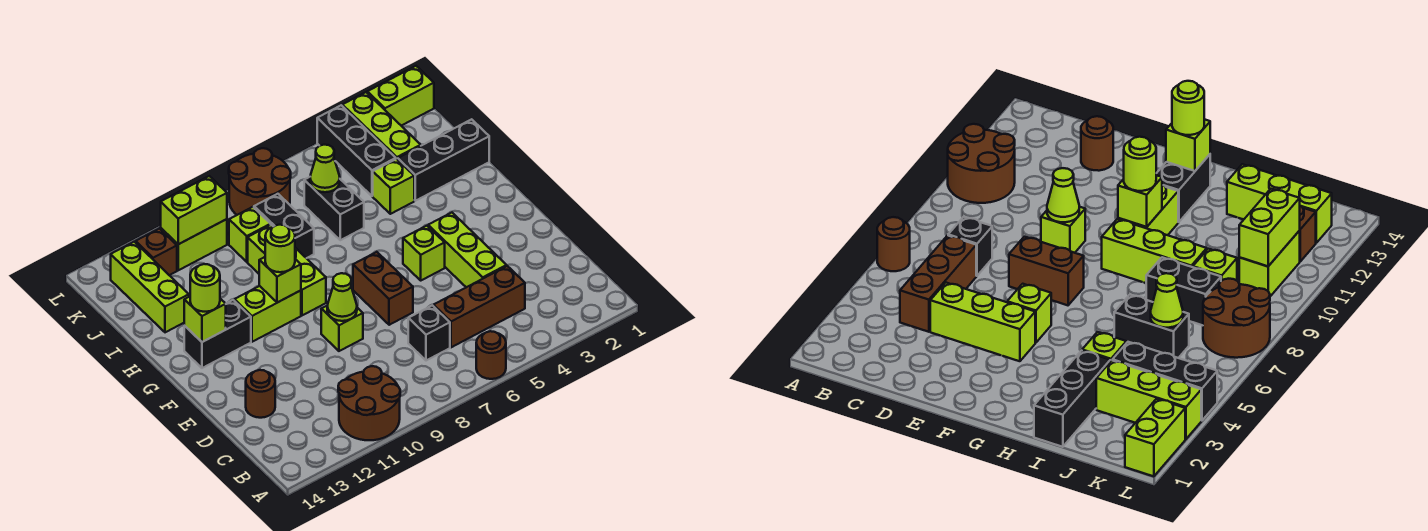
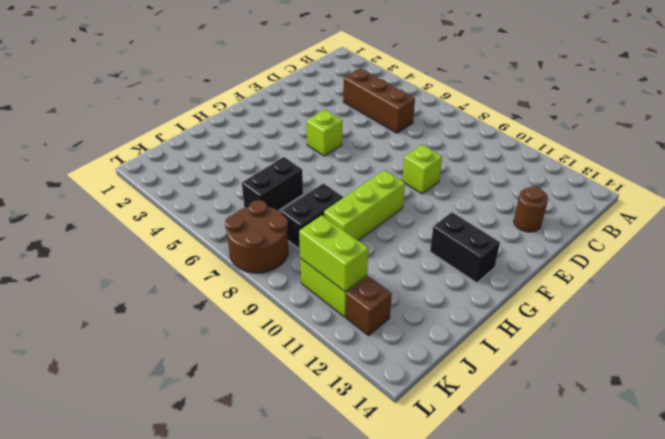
none -> brown 1x1 round brick [476,331,506,379]
none -> brown 2x2 round brick [338,366,400,440]
none -> black 1x1 brick [408,305,450,361]
none -> lime 1x3 brick [428,213,507,287]

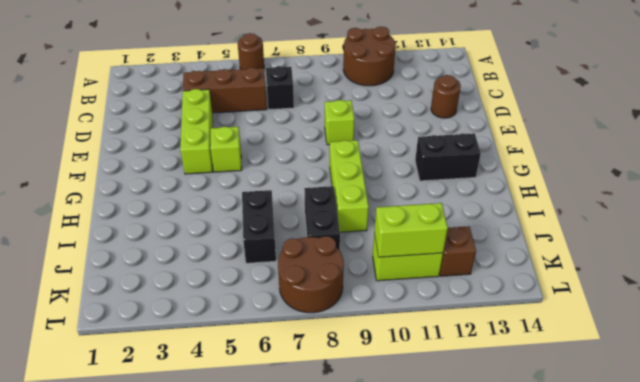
none -> brown 1x2 brick [353,252,413,325]
none -> lime 1x2 brick [234,286,301,342]
none -> black 1x3 brick [398,119,489,201]
none -> lime 1x1 brick [373,159,414,214]

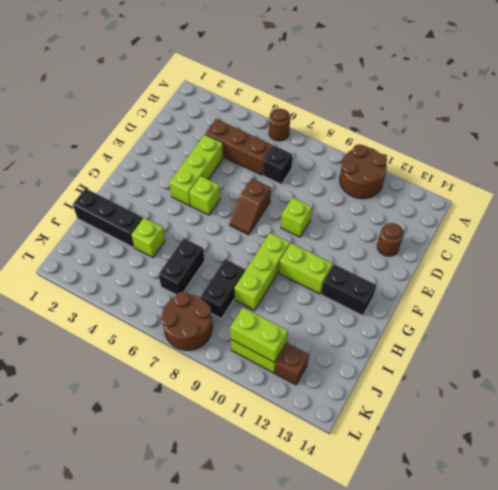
brown 1x2 slope [230,178,271,235] -> brown 1x2 brick [353,252,413,325]
none -> lime 1x3 brick [111,242,189,332]
none -> lime 1x3 brick [342,92,421,160]
none -> black 1x3 brick [317,105,396,196]
none -> lime 1x1 brick [229,207,271,262]

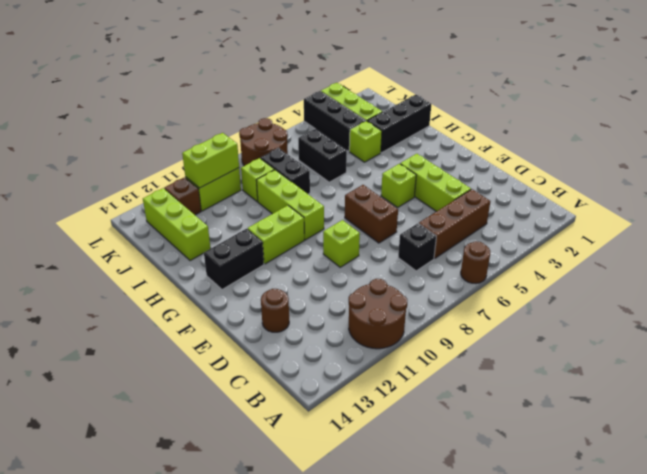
none -> lime 1x2 brick [367,66,434,126]
none -> lime 1x1 cone [327,273,357,321]
none -> lime 1x1 brick [259,257,301,303]
none -> lime 1x1 brick [184,297,226,342]

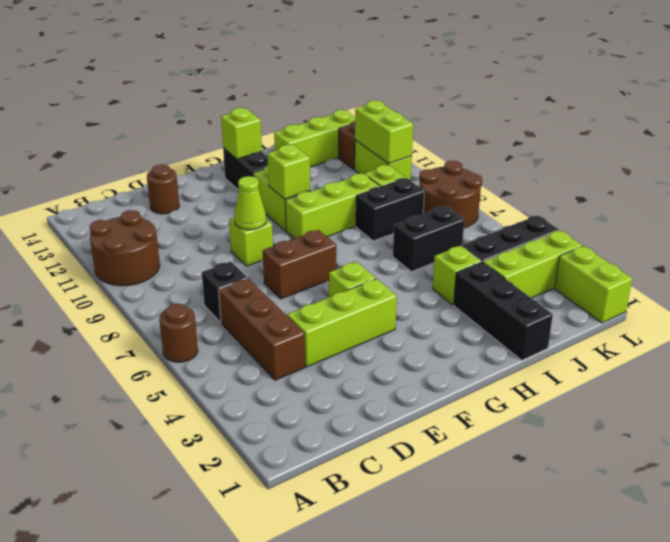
none -> lime 1x1 cone [310,145,340,192]
none -> lime 1x1 round brick [265,225,295,272]
none -> lime 1x1 round brick [190,264,220,312]

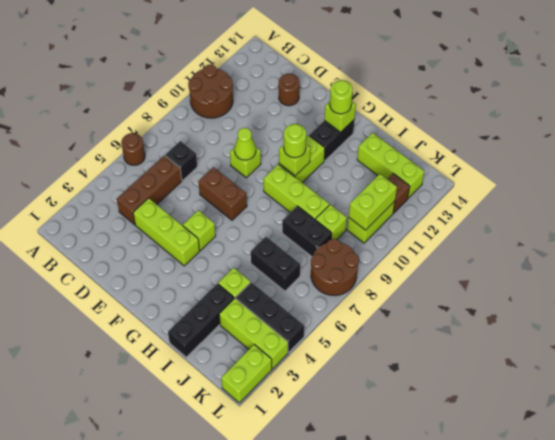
none -> lime 1x1 cone [310,145,340,192]

